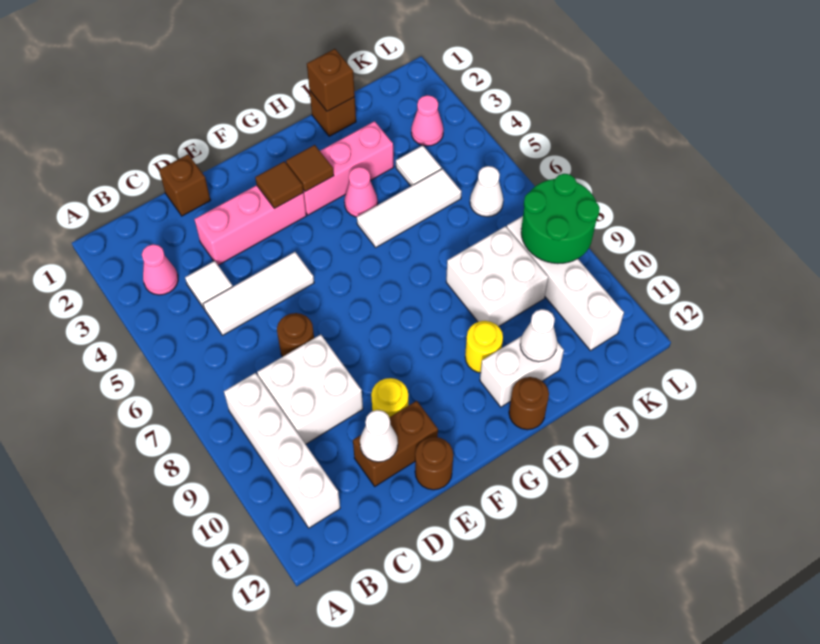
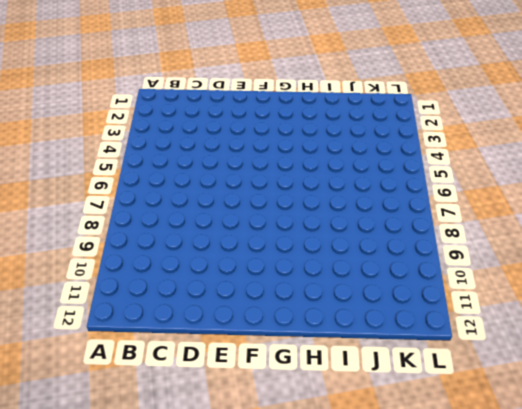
none -> pink 1x1 cone [142,244,178,295]
none -> white 1x4 brick [224,373,340,528]
none -> white 1x1 tile [185,261,233,308]

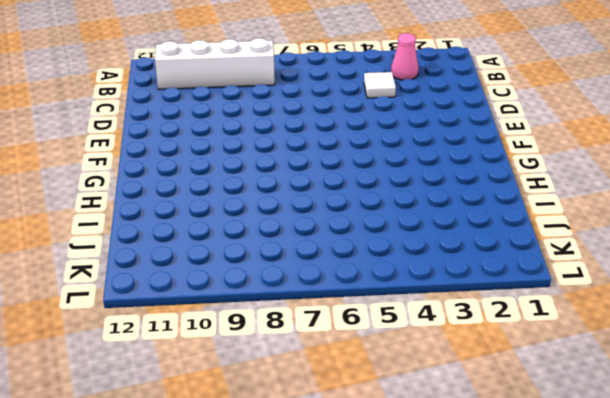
none -> white 1x3 tile [203,252,314,335]
none -> white 2x2 brick [257,335,363,444]
none -> brown 1x1 brick [159,154,211,216]

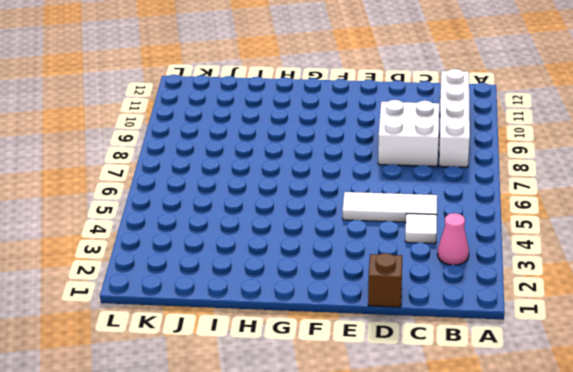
none -> pink 1x3 brick [194,185,306,265]
none -> brown 1x1 round brick [277,313,314,357]
none -> brown 1x2 brick [353,401,438,486]

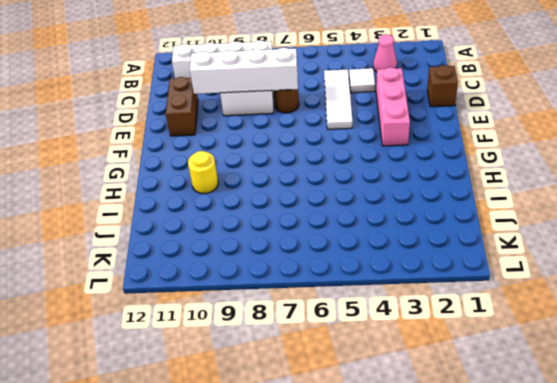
white 1x4 brick [190,48,298,94] -> white 1x4 brick moved to [507,216,624,351]
none -> yellow 1x1 round brick [371,378,408,417]
none -> brown 1x1 round brick [415,437,453,490]
none -> pink 1x3 brick [303,121,394,215]

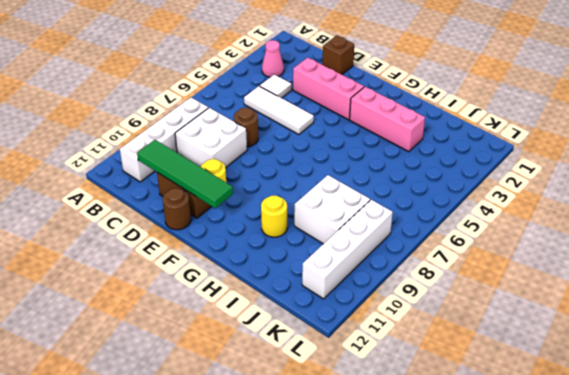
green 1x4 tile [137,140,233,208] -> white 1x1 cone [360,410,398,462]
none -> pink 1x1 cone [344,167,378,217]
none -> white 1x3 tile [357,169,461,247]
none -> white 1x2 brick [480,336,564,407]

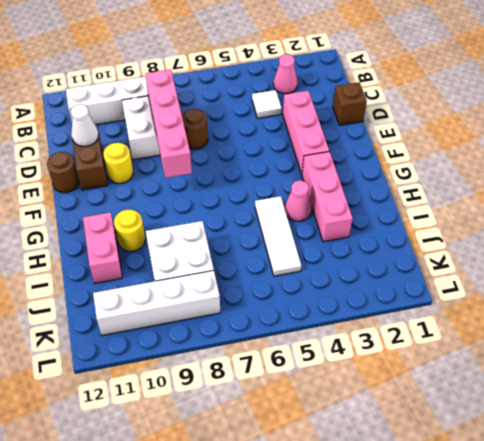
pink 1x4 brick [145,70,192,178] -> none
pink 1x2 brick [83,212,122,283] -> white 1x2 brick [480,336,564,407]
none -> white 1x3 tile [203,252,314,335]
none -> brown 1x1 round brick [509,377,549,430]
none -> brown 1x1 brick [310,91,356,136]

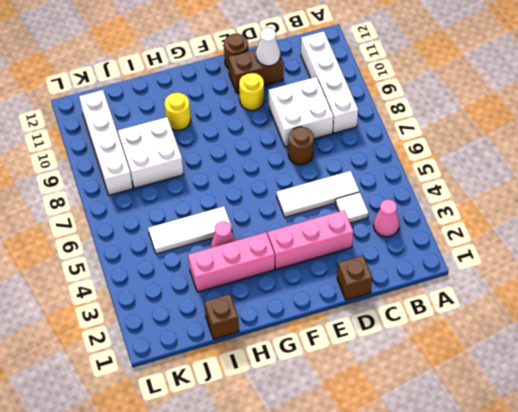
none -> white 1x2 brick [480,336,564,407]
none -> brown 1x1 round brick [509,377,549,430]
none -> white 1x1 tile [396,145,441,186]

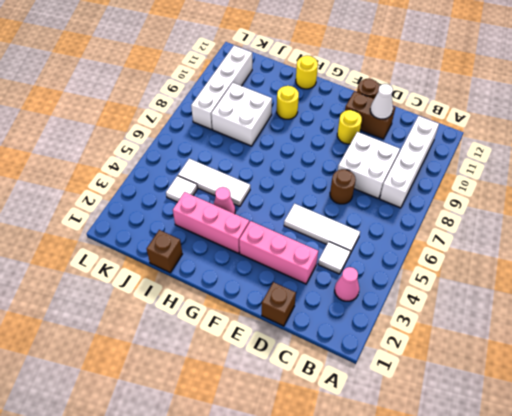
yellow 1x1 round brick [296,56,318,89] -> brown 1x1 round brick [509,377,549,430]
none -> white 1x2 brick [480,336,564,407]
none -> pink 1x1 cone [411,95,444,146]
none -> white 1x1 cone [470,166,503,217]

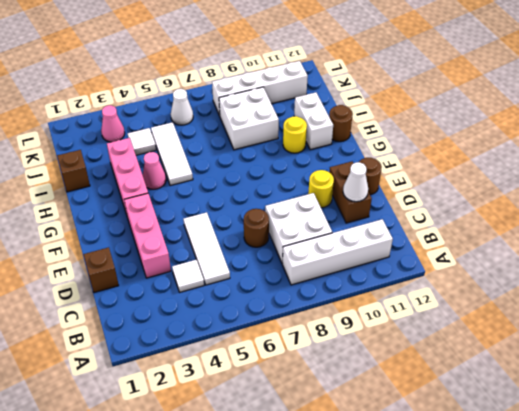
none -> pink 1x1 cone [142,244,178,295]
none -> brown 1x1 tile [255,161,304,209]
none -> brown 1x1 tile [286,145,334,192]

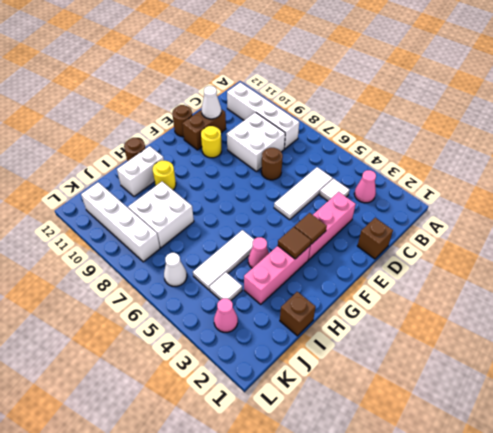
none -> brown 1x1 brick [307,49,355,111]
none -> white 1x1 cone [520,309,557,362]
none -> green 2x2 round brick [521,174,600,264]

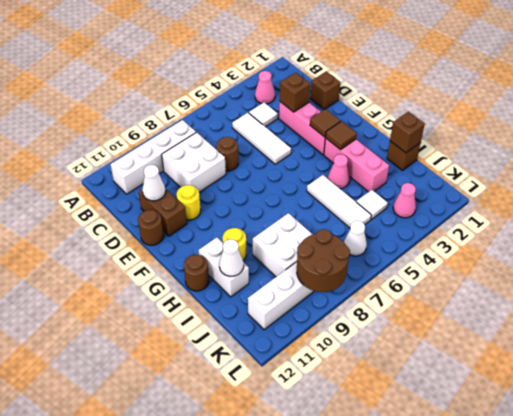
brown 1x1 brick [280,72,310,112] -> none
brown 2x2 round brick [297,229,350,292] -> green 2x2 round brick [521,174,600,264]

